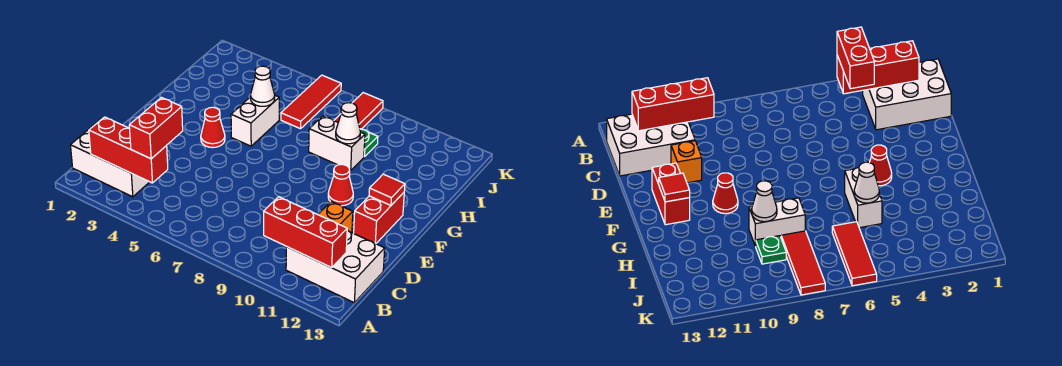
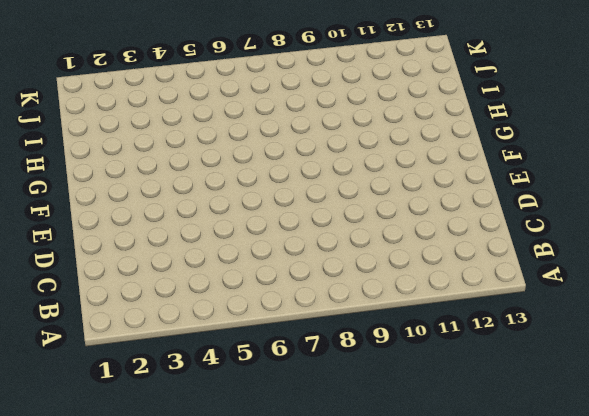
none -> white 2x3 brick [70,118,149,197]
none -> white 2x3 brick [286,230,385,303]
none -> orange 1x1 brick [318,202,353,233]

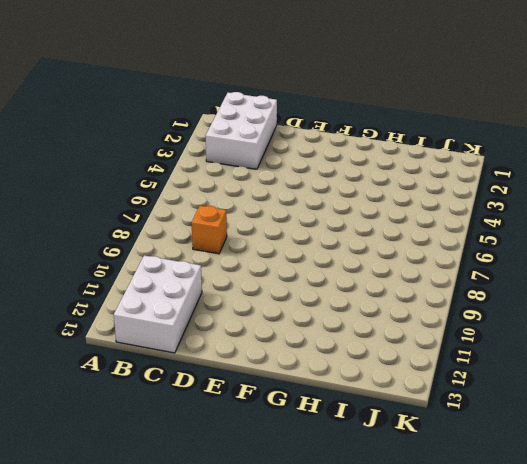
orange 1x1 brick [192,206,227,254] -> orange 1x1 brick moved to [318,202,353,233]
none -> red 1x2 brick [354,193,404,244]
none -> red 1x1 cone [201,107,225,148]
none -> red 1x1 cone [328,164,353,206]

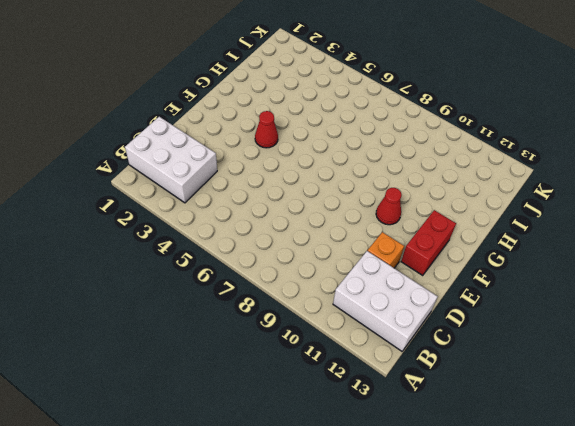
none -> white 1x2 brick [231,96,279,146]
none -> white 1x2 brick [309,116,365,170]
none -> red 1x3 tile [281,75,341,129]

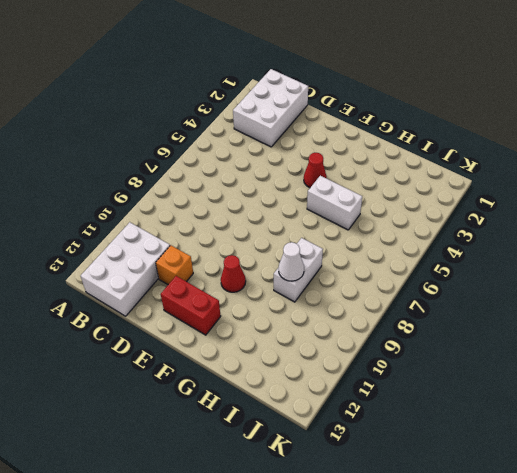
none -> red 1x3 tile [281,75,341,129]
none -> red 1x3 tile [334,93,383,129]
none -> green 1x1 plate [360,129,378,157]

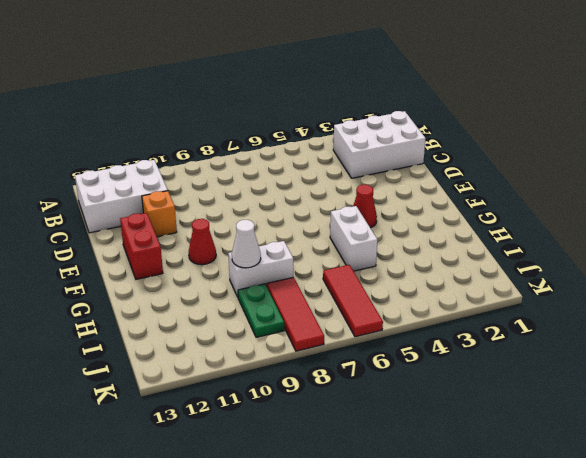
green 1x2 plate [238,284,284,337] -> green 1x1 plate [360,129,378,157]
none -> red 1x3 brick [89,117,168,183]
none -> red 1x3 brick [264,197,347,268]
none -> red 1x1 tile [369,174,405,205]

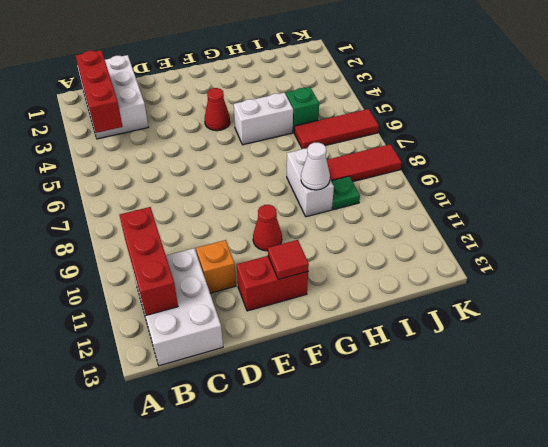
green 1x1 brick [286,87,319,132] -> none
none -> white 1x1 cone [251,66,275,106]
none -> red 1x2 brick [129,98,183,159]

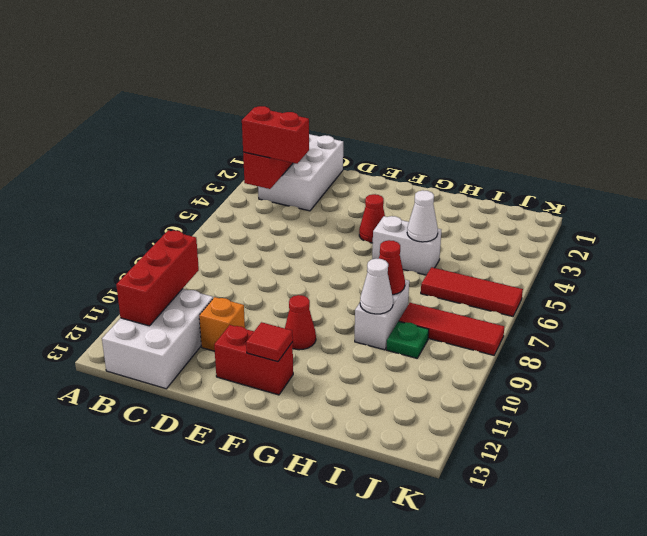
red 1x1 cone [379,240,405,295] -> none

